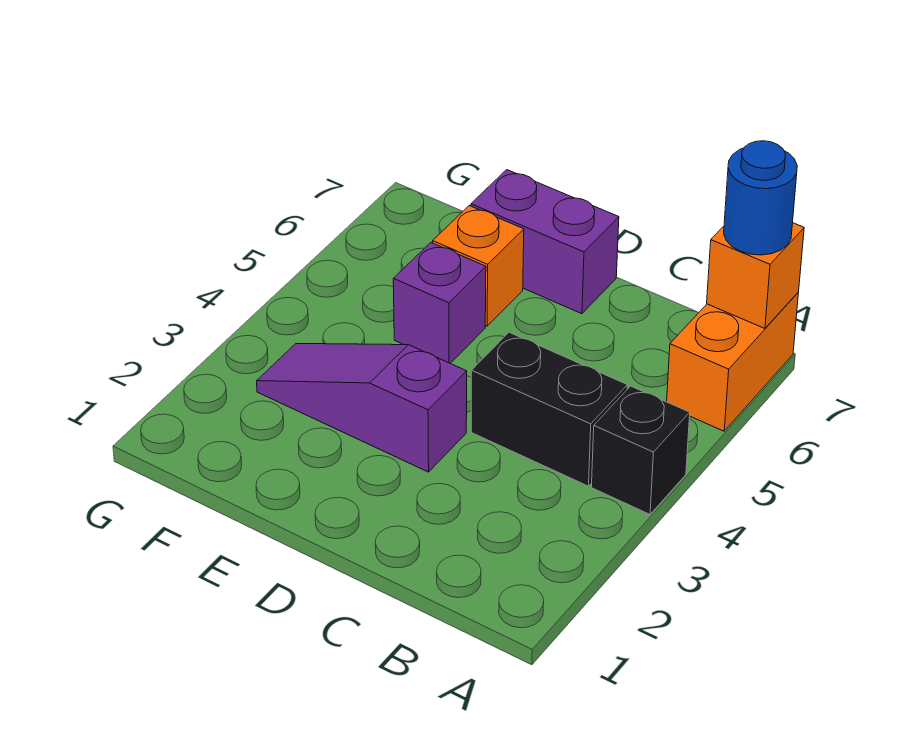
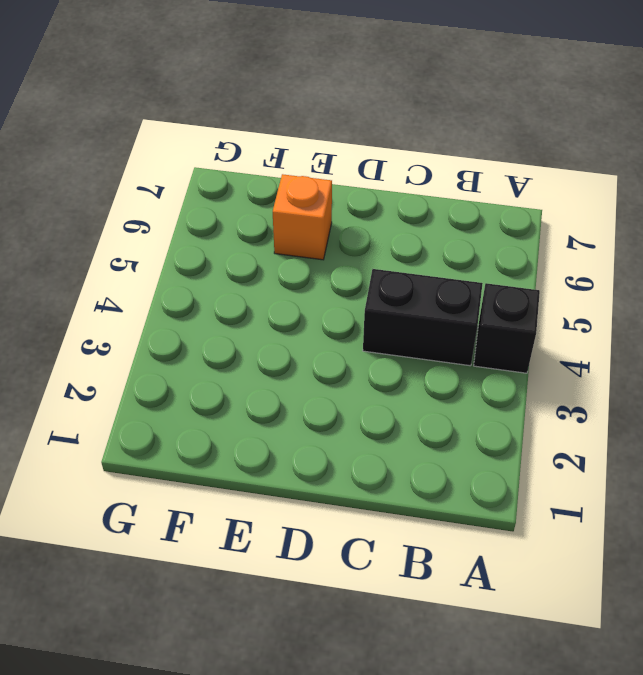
none -> orange 1x2 brick [667,292,799,431]
none -> purple 1x3 slope [257,344,467,472]

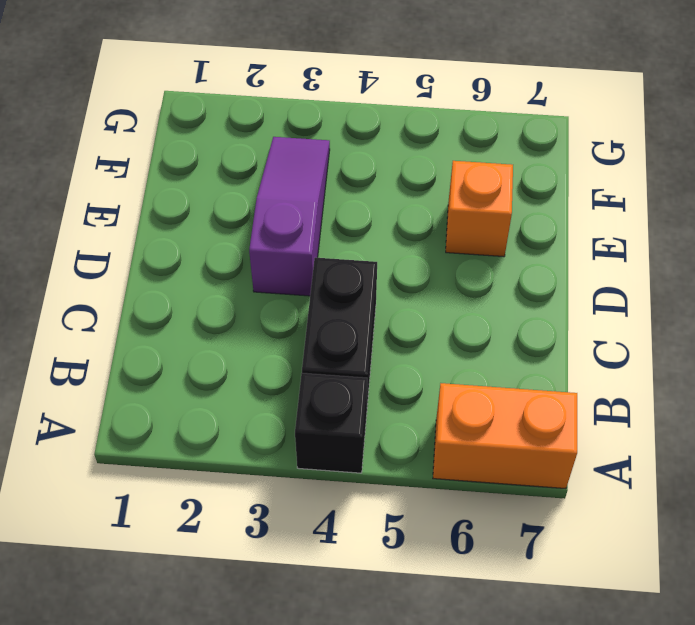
none -> purple 1x2 brick [471,170,619,314]
none -> purple 1x1 brick [393,243,486,363]

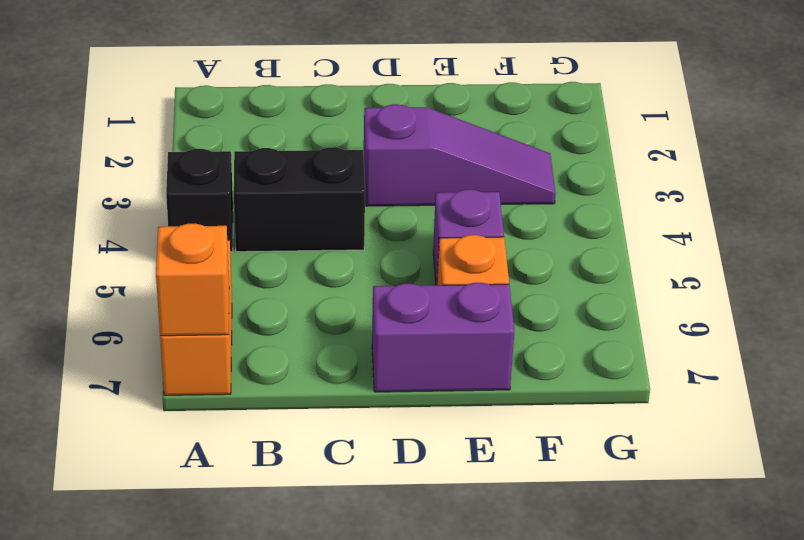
none -> blue 1x1 round brick [724,141,797,255]

